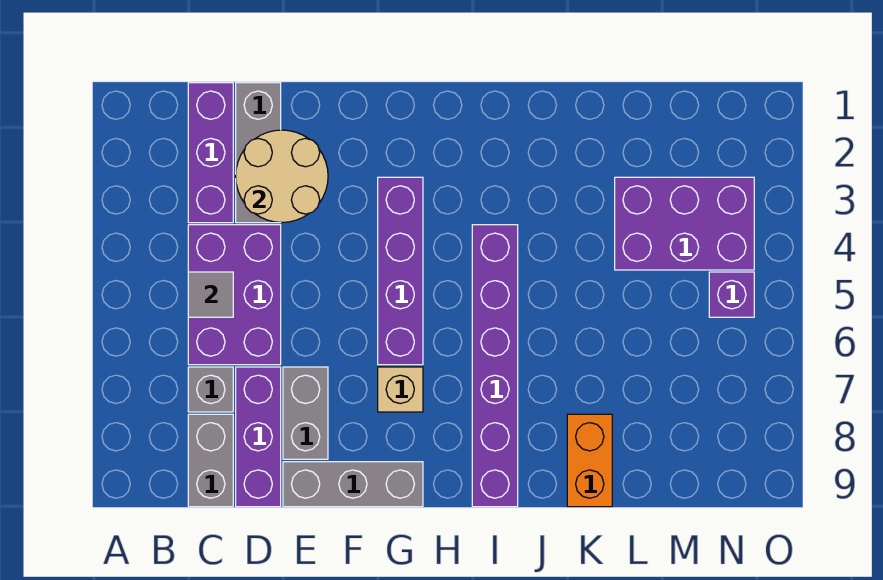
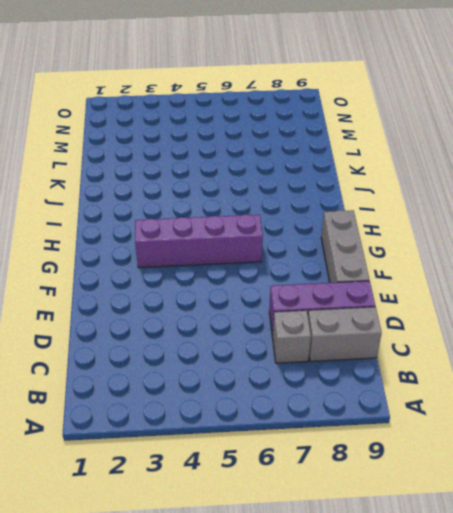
none -> purple 1x3 brick [188,83,233,223]
none -> purple 2x3 brick [188,225,281,365]
none -> grey 1x3 brick [236,83,281,223]

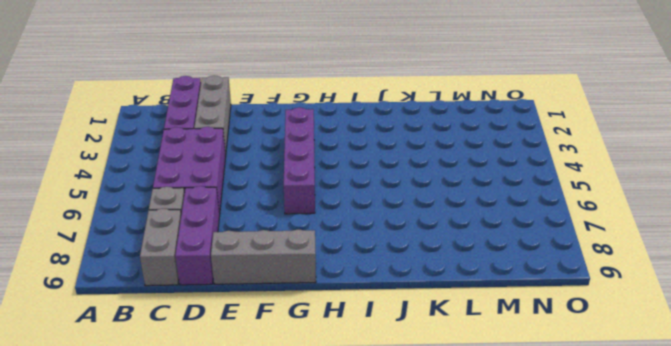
none -> grey 1x2 brick [283,367,328,459]
none -> tan 1x1 brick [378,367,423,412]
none -> purple 1x6 brick [472,225,518,507]

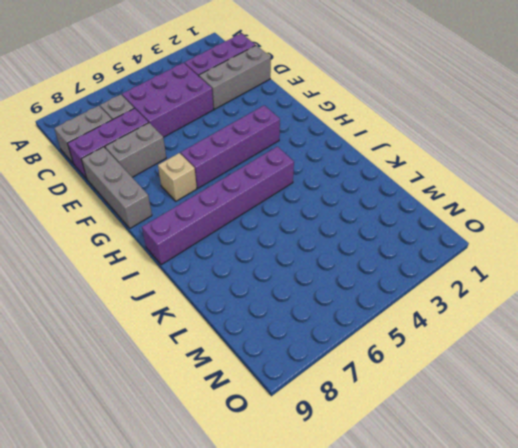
none -> orange 1x2 brick [567,414,612,507]
none -> purple 2x3 brick [615,177,754,270]
none -> purple 1x1 brick [709,272,754,317]

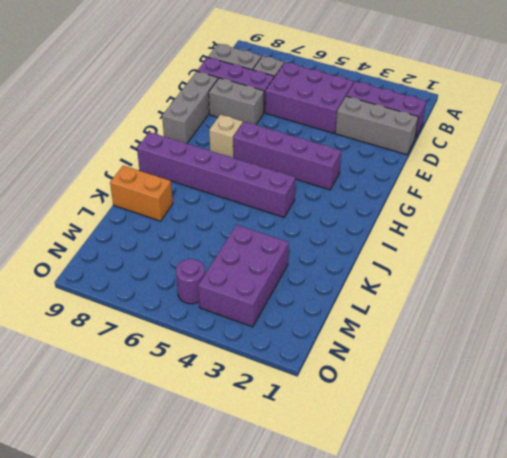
purple 1x1 round brick [176,259,205,304] -> purple 1x1 brick [709,272,754,317]
none -> grey 1x1 tile [188,272,233,317]
none -> tan 2x2 round brick [236,130,328,222]

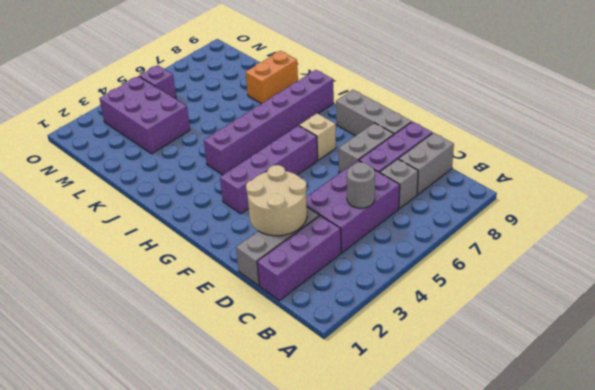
grey 1x1 round brick [347,162,375,208] -> grey 1x1 tile [188,272,233,317]

